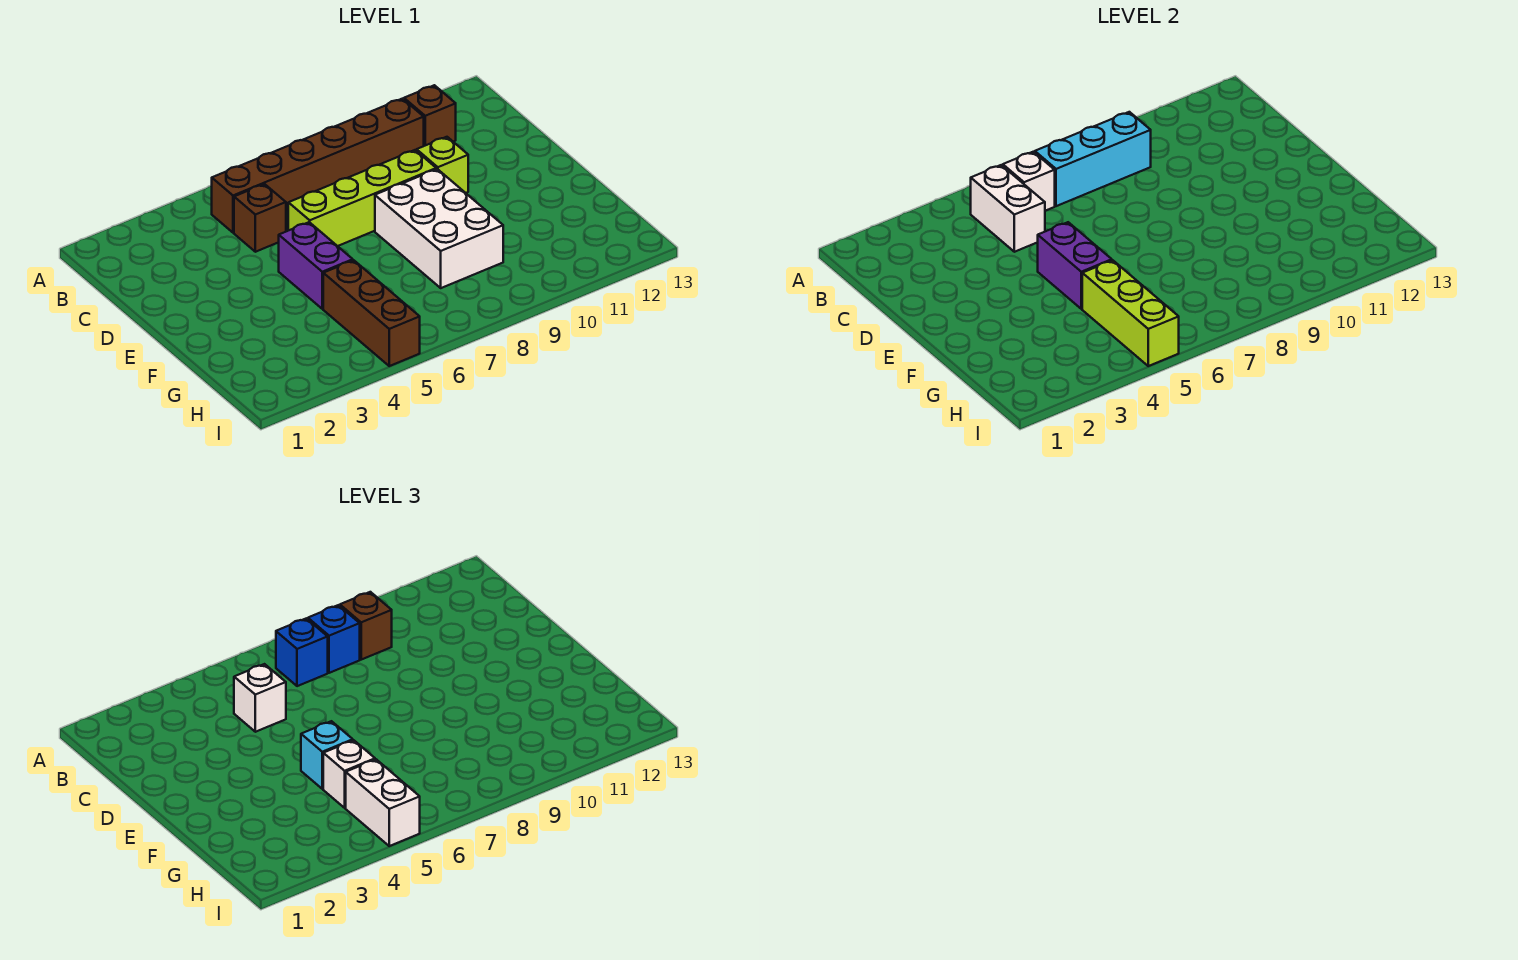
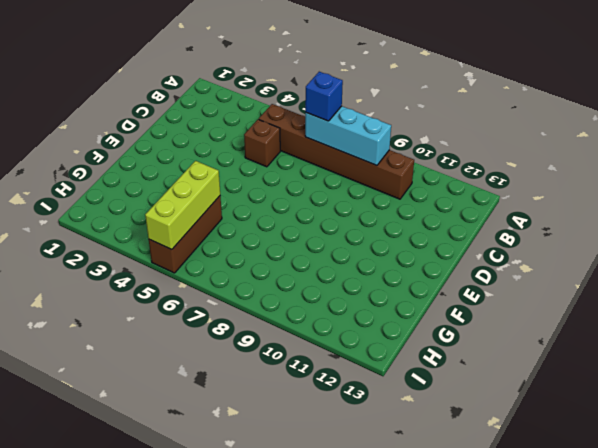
none -> brown 1x1 brick [404,85,456,146]
none -> lime 1x4 brick [288,150,436,246]
none -> lime 1x1 brick [417,137,468,193]

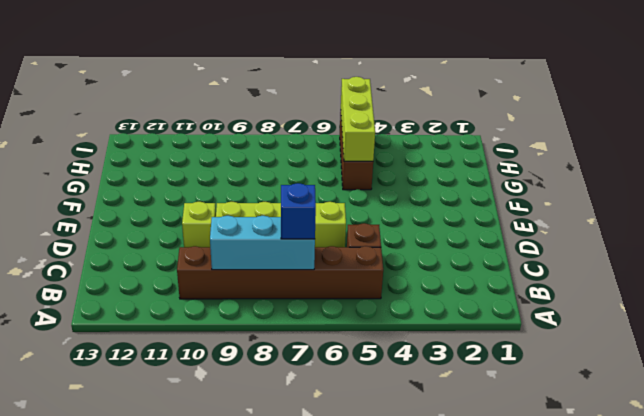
none -> brown 1x1 brick [404,85,456,146]
none -> purple 1x2 brick [279,222,353,309]
none -> white 2x3 brick [375,169,503,288]

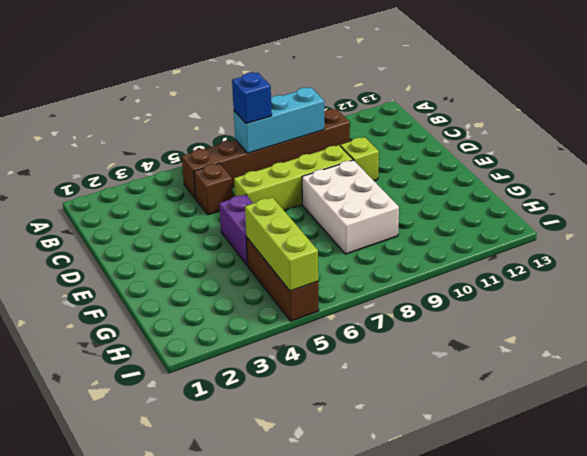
none -> brown 1x1 brick [404,85,456,146]
none -> white 1x2 brick [971,165,1045,252]
none -> white 1x1 brick [1003,152,1055,211]

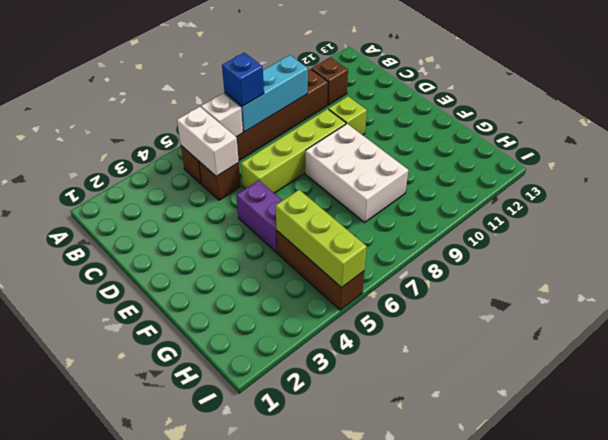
none -> purple 1x2 brick [1038,222,1112,309]
none -> blue 1x1 brick [308,605,360,673]
none -> brown 1x1 brick [340,592,392,660]

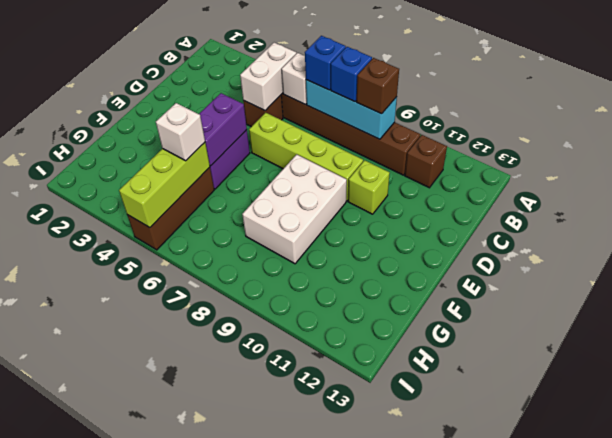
none -> white 1x1 brick [234,664,286,732]
none -> cyan 1x1 brick [301,721,353,789]
none -> white 1x2 brick [346,759,420,846]

